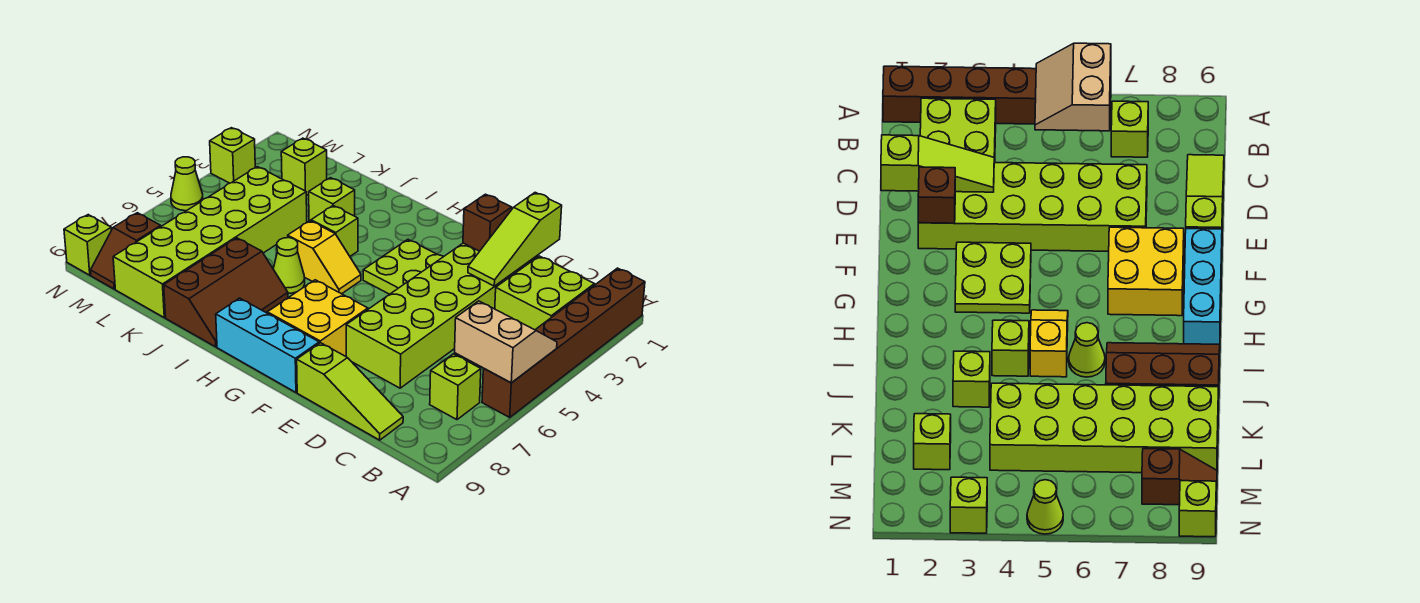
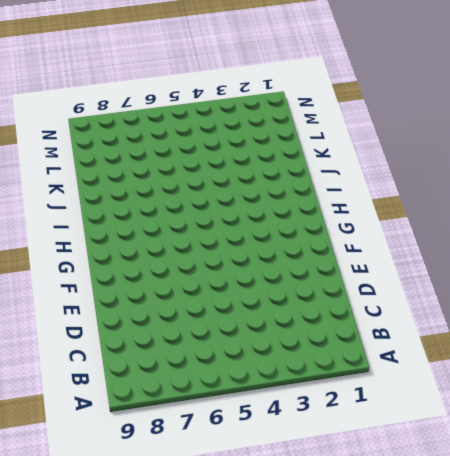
none -> brown 1x6 brick [482,268,645,417]
none -> lime 2x2 brick [495,256,594,330]
none -> lime 1x1 brick [430,354,481,420]

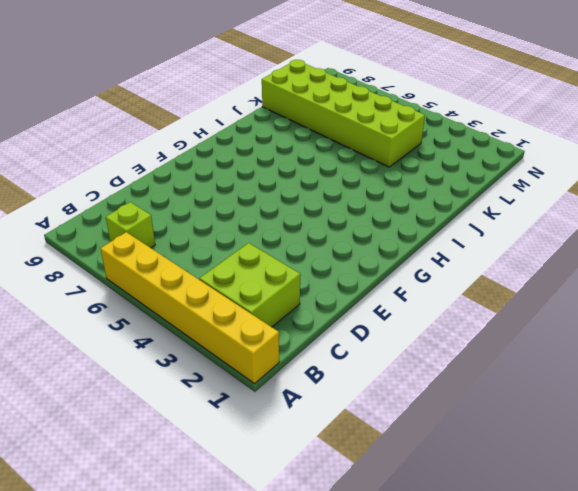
yellow 1x6 brick [101,232,279,384] -> brown 1x6 brick [482,268,645,417]
none -> lime 1x3 slope [297,343,403,440]
none -> lime 2x6 brick [346,243,538,388]
none -> lime 2x2 plate [363,240,444,294]

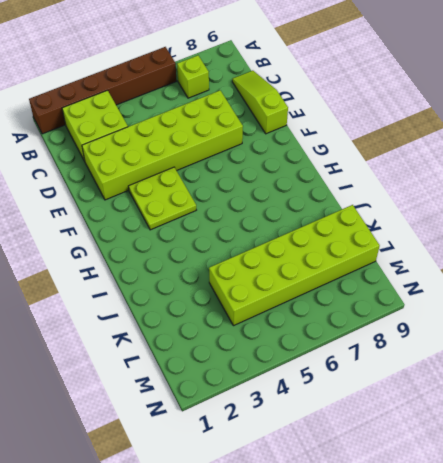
none -> yellow 2x2 brick [267,280,368,356]
none -> cyan 1x3 brick [216,298,319,392]
none -> yellow 1x2 slope [288,221,361,294]

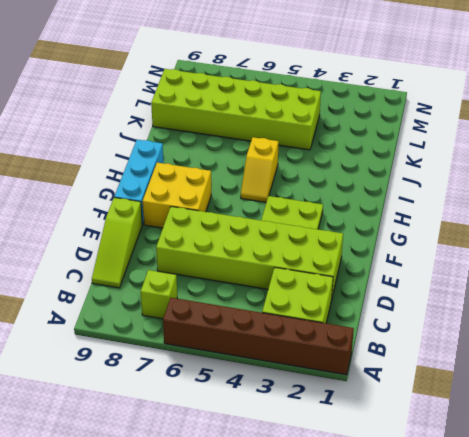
none -> lime 1x1 brick [311,206,358,256]
none -> lime 1x1 cone [273,237,305,293]
none -> brown 2x3 slope [164,238,288,347]

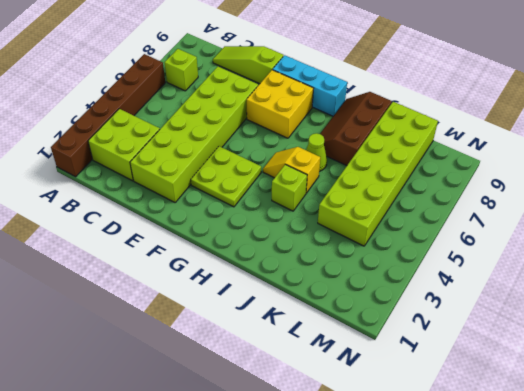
none -> lime 1x1 brick [309,178,355,221]
none -> lime 1x1 brick [281,138,327,196]
none -> brown 1x2 slope [91,213,161,289]

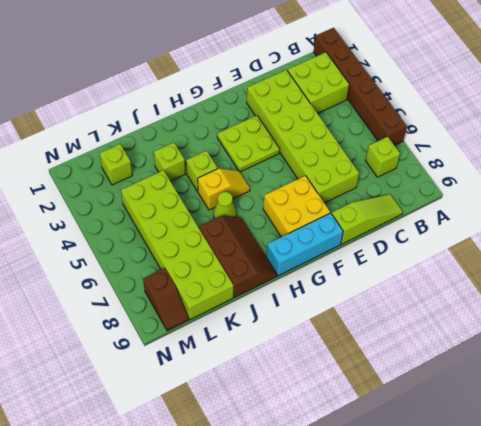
none -> lime 1x1 brick [210,128,255,183]
none -> lime 1x1 cone [171,157,203,211]
none -> lime 1x1 brick [64,215,111,275]

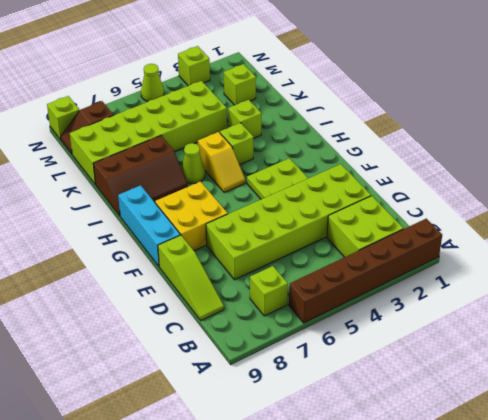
none -> tan 2x2 slope [455,301,557,383]
none -> lime 1x3 slope [468,193,562,286]
none -> brown 1x1 brick [463,194,512,251]

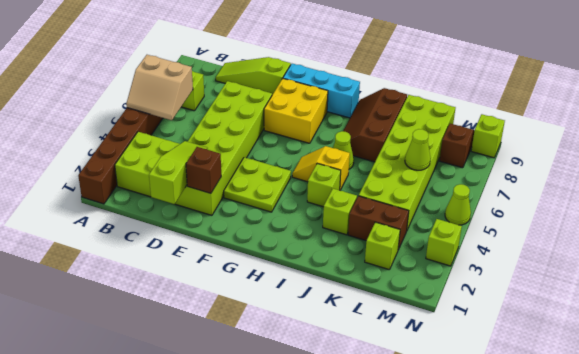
brown 1x2 brick [348,196,409,250] -> none
lime 1x1 cone [405,129,431,170] -> none

